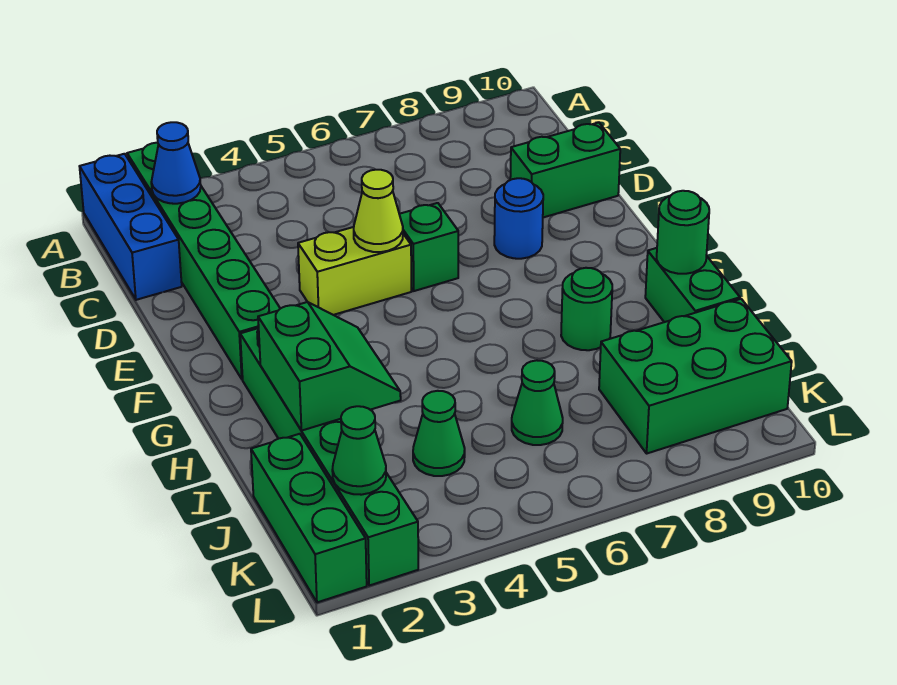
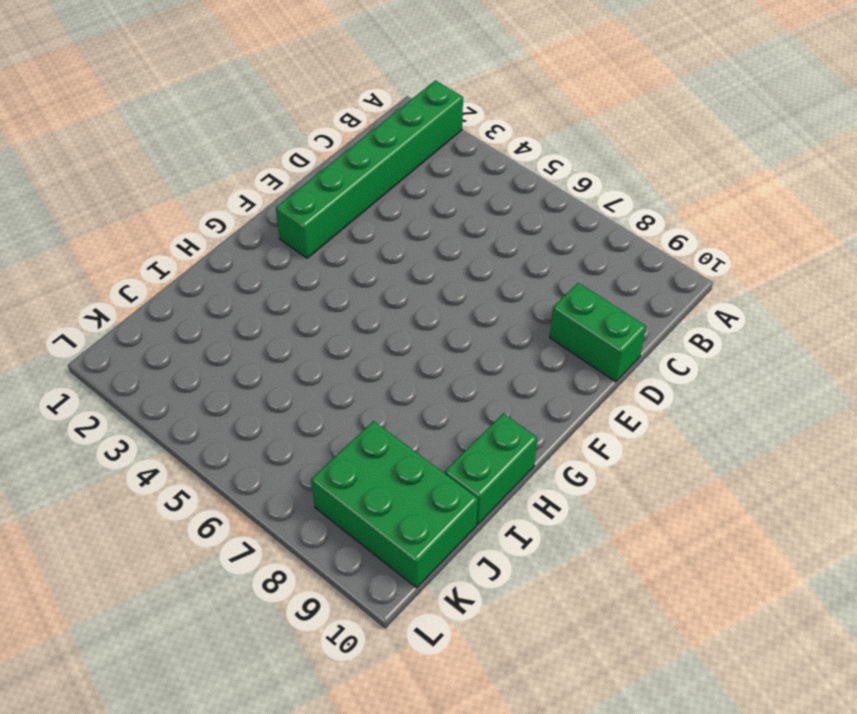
none -> blue 1x3 brick [80,154,182,300]
none -> lime 1x2 brick [298,227,412,315]
none -> green 1x1 brick [399,203,458,291]

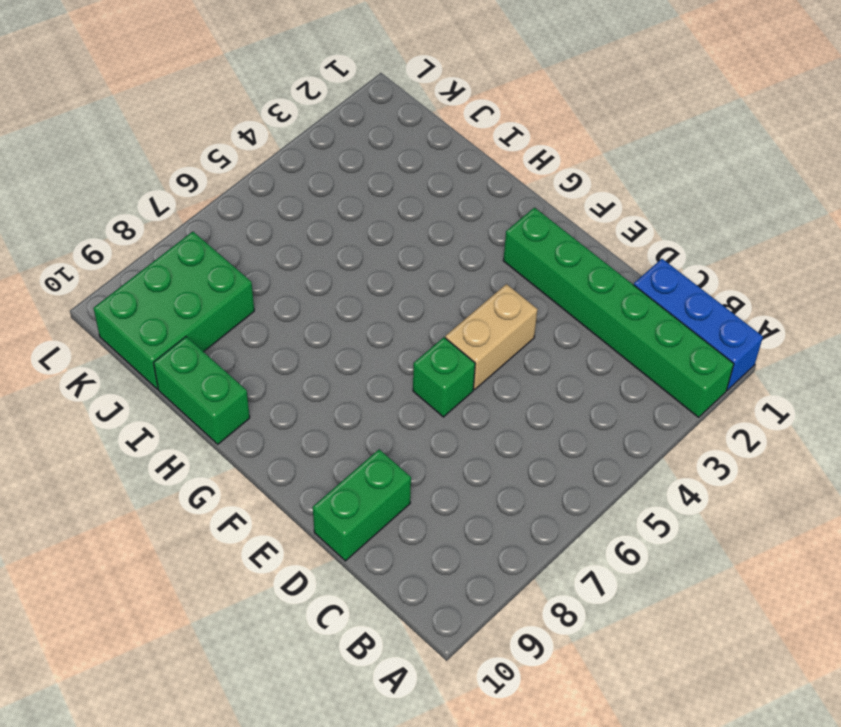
tan 1x2 brick [445,284,538,389] -> lime 1x2 brick [298,227,412,315]
none -> blue 1x1 round brick [494,178,543,259]
none -> green 1x6 brick [240,328,418,585]
none -> green 1x1 round brick [561,268,612,350]

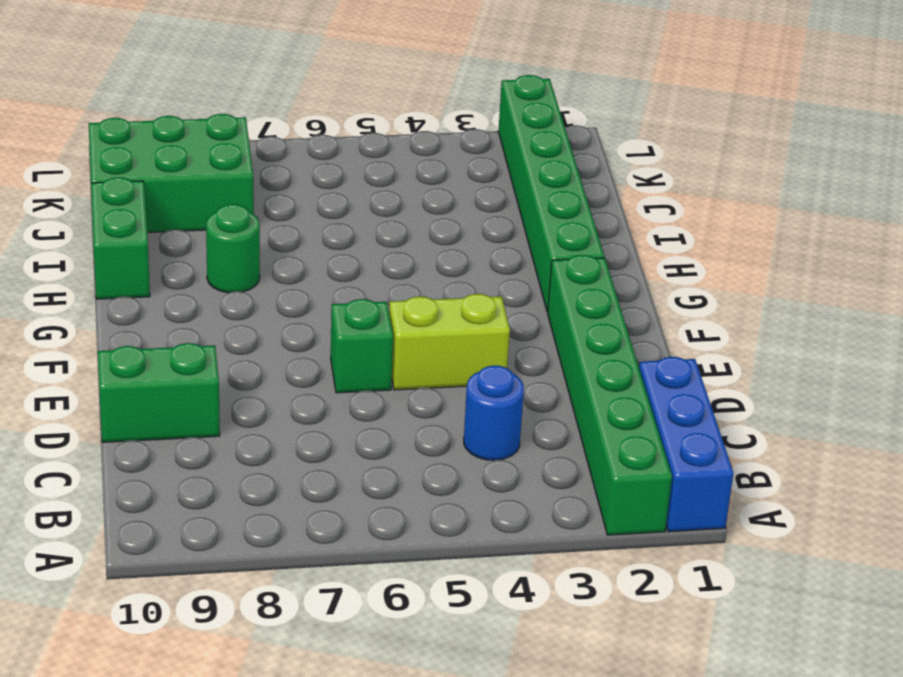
blue 1x1 round brick [464,366,524,460] -> blue 1x1 round brick moved to [494,178,543,259]
none -> green 1x3 brick [251,434,367,602]
none -> green 1x1 cone [413,391,465,476]
none -> green 1x1 cone [512,360,563,445]

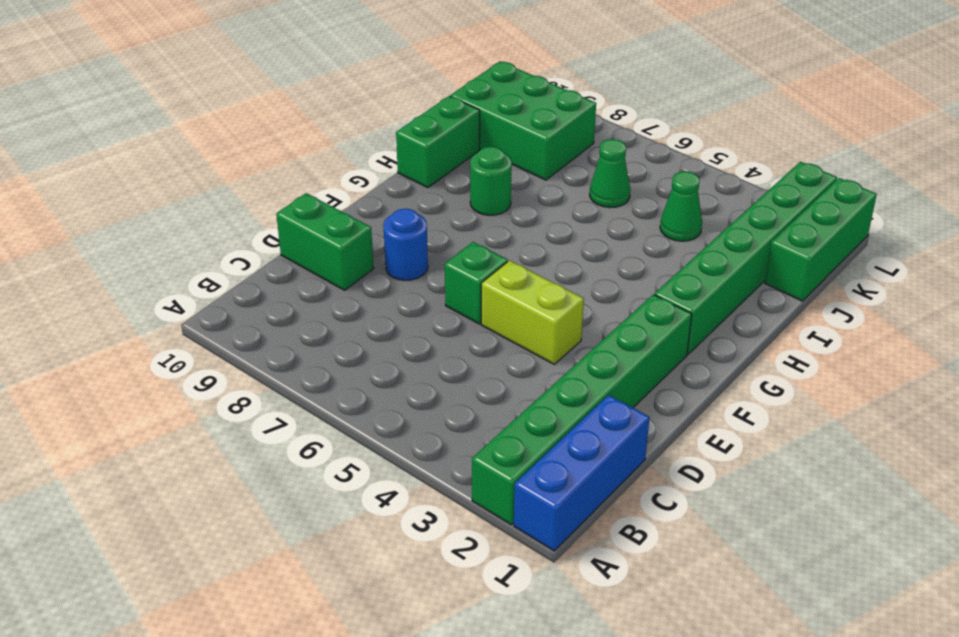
none -> blue 1x1 cone [151,122,201,204]
none -> lime 1x1 cone [354,170,403,252]
none -> green 2x2 slope [258,302,401,431]

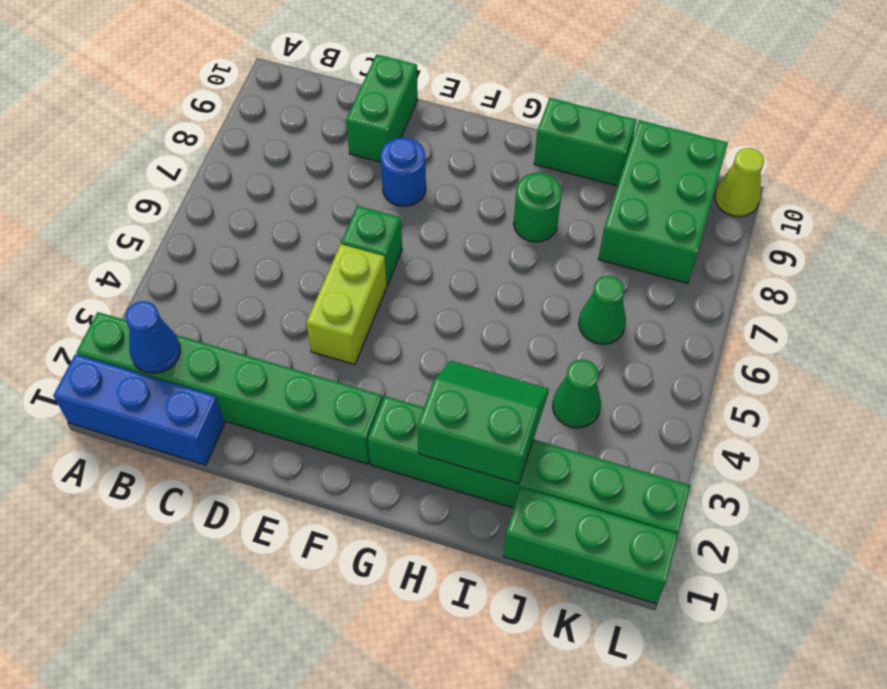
lime 1x1 cone [715,148,764,217] -> lime 1x1 cone moved to [354,170,403,252]
none -> green 1x1 round brick [657,191,709,274]
none -> green 1x1 cone [332,406,386,495]

